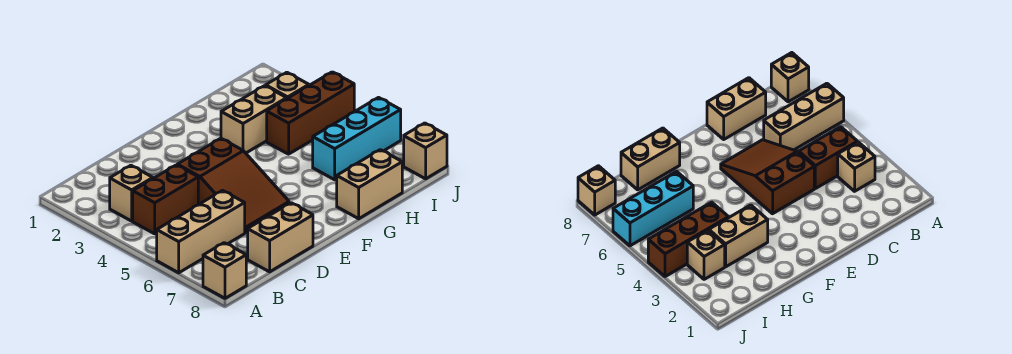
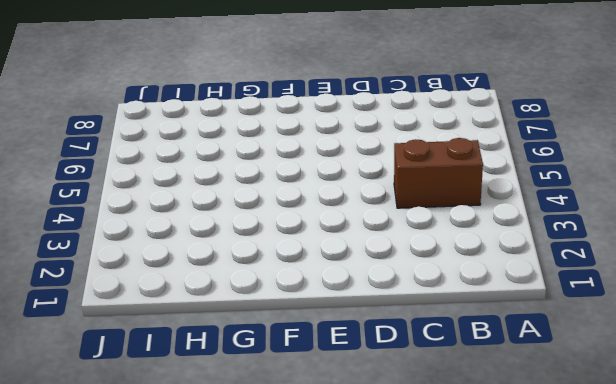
none -> tan 1x3 brick [157,191,245,273]
none -> tan 1x1 brick [203,243,246,298]
none -> tan 1x1 brick [110,165,153,221]

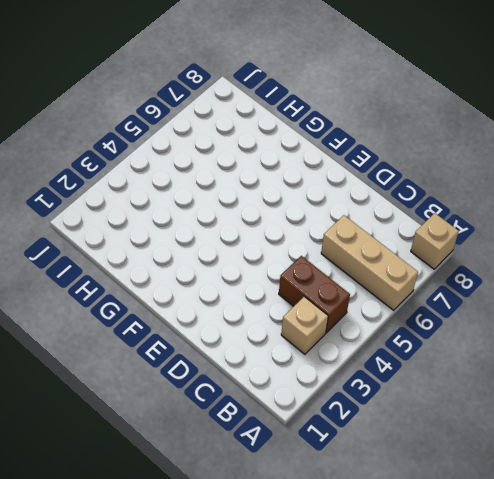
none -> tan 1x2 brick [248,203,313,272]
none -> brown 2x3 slope [177,138,289,233]
none -> tan 1x2 brick [221,86,287,153]

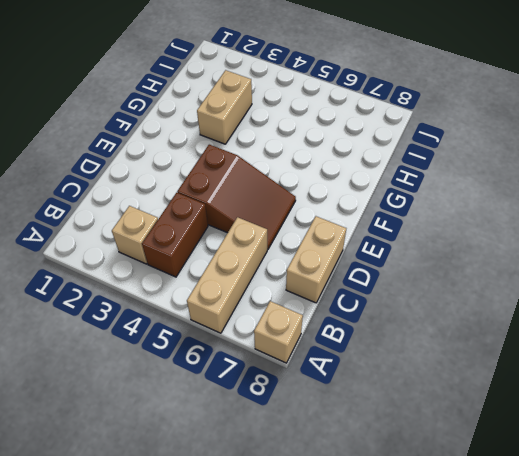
none -> tan 1x2 brick [337,150,402,219]
none -> brown 1x3 brick [267,72,354,154]
none -> cyan 1x3 brick [313,98,401,180]

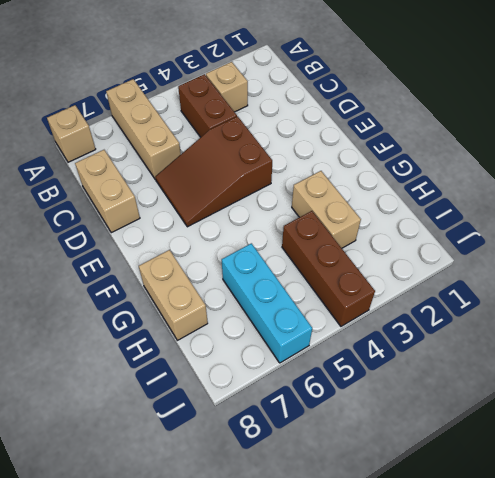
none -> tan 1x1 brick [266,72,309,98]
none -> tan 1x1 brick [404,123,447,179]

